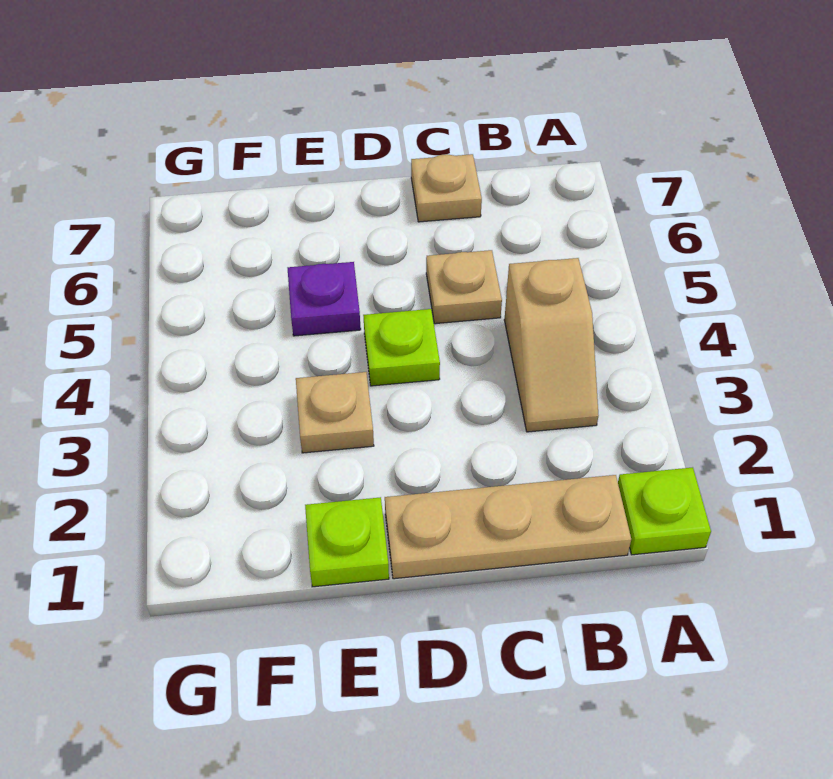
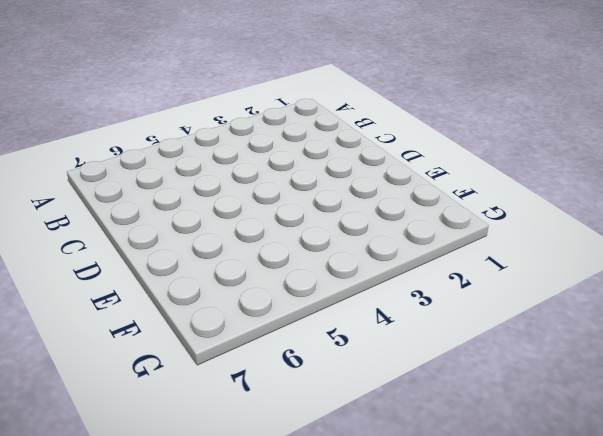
none -> lime 1x1 plate [618,467,711,555]
none -> tan 1x3 plate [385,475,631,579]

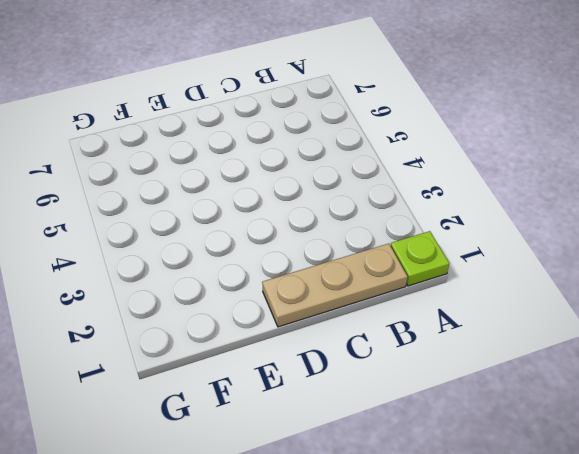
none -> tan 1x2 slope [504,258,599,432]
none -> tan 1x1 plate [426,250,502,324]

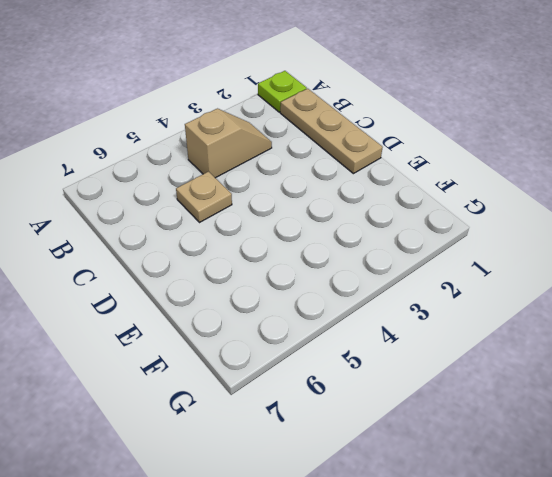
none -> tan 1x1 plate [411,154,482,222]
none -> lime 1x1 plate [363,309,440,386]

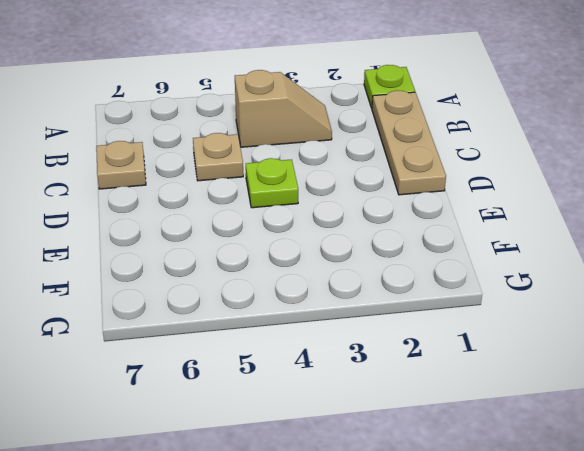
none -> lime 1x1 plate [305,497,389,587]
none -> tan 1x1 plate [296,372,374,453]

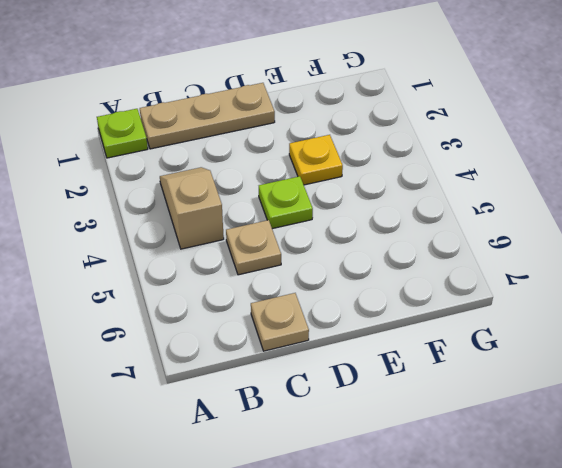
yellow 1x1 plate [289,135,343,185] -> tan 1x1 plate [296,372,374,453]
none -> lime 1x1 plate [305,497,389,587]
none -> purple 1x1 plate [288,262,361,336]

